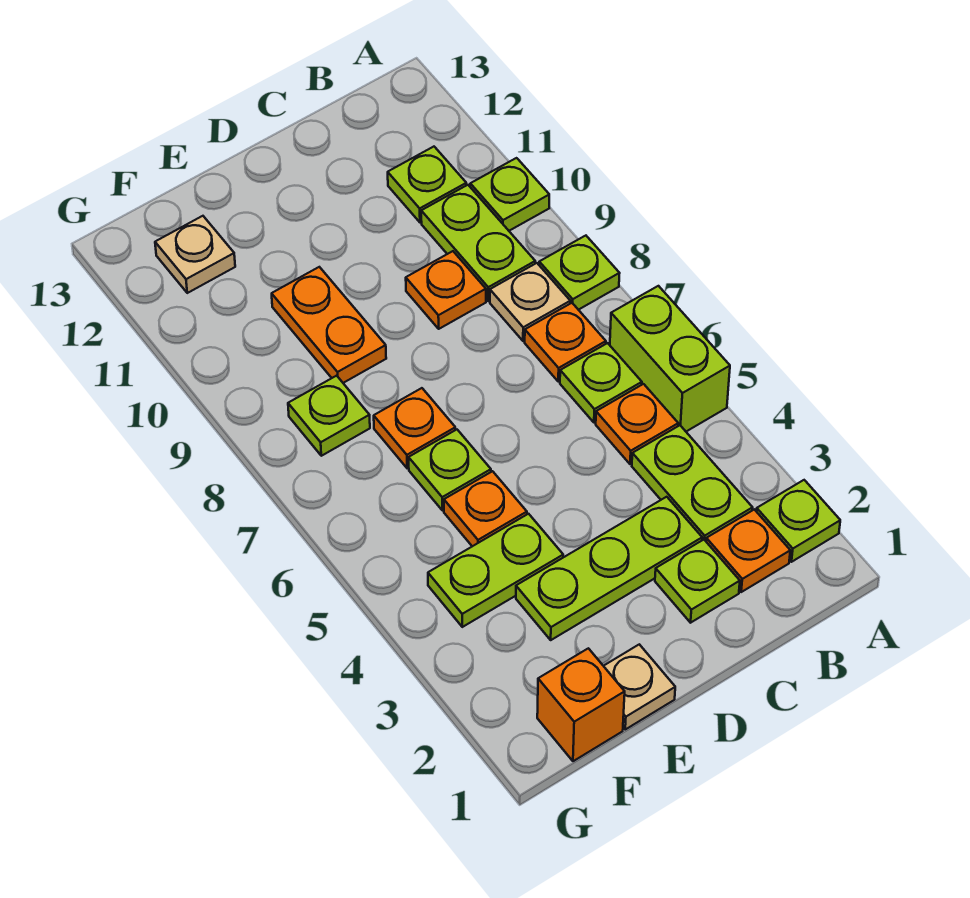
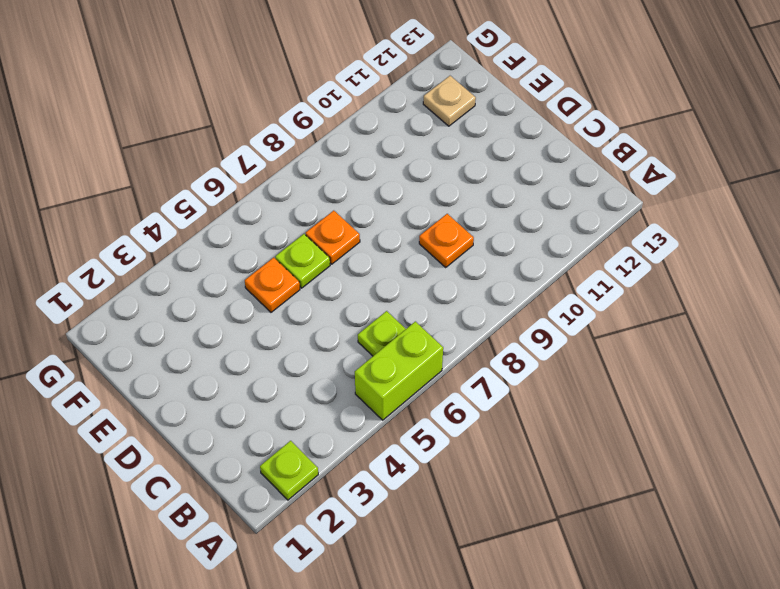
none -> lime 1x1 plate [539,236,620,310]
none -> lime 1x1 plate [470,158,549,231]
none -> orange 1x1 plate [706,510,790,592]

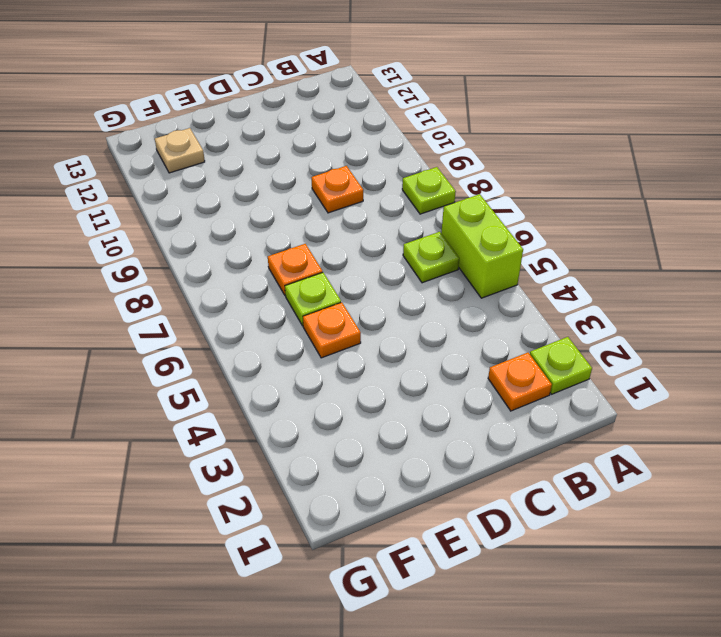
none -> lime 1x1 plate [470,158,549,231]
none -> lime 1x2 plate [632,425,752,541]
none -> orange 1x1 plate [596,384,678,464]

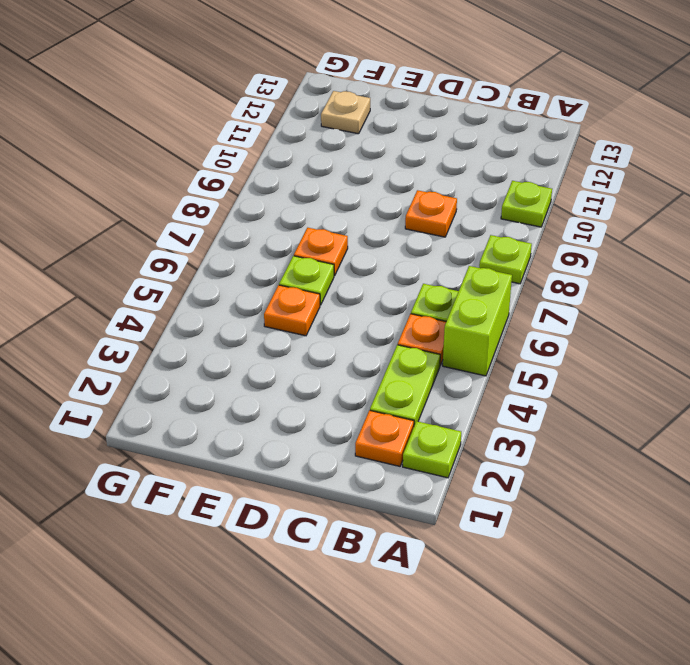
none -> orange 1x1 plate [525,303,606,382]
none -> tan 1x1 plate [490,263,570,341]
none -> lime 1x2 plate [421,185,535,301]

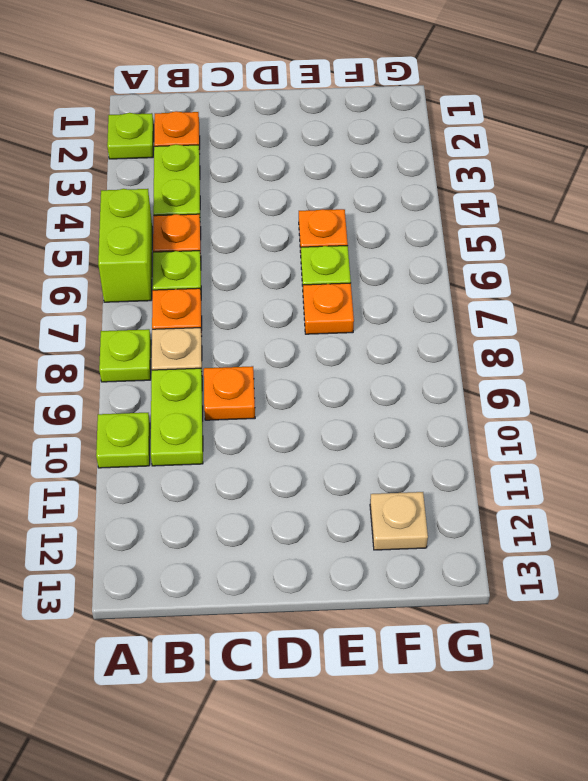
none -> lime 1x1 plate [388,147,466,222]
none -> lime 1x1 plate [655,540,740,623]
none -> lime 1x3 plate [516,497,702,640]

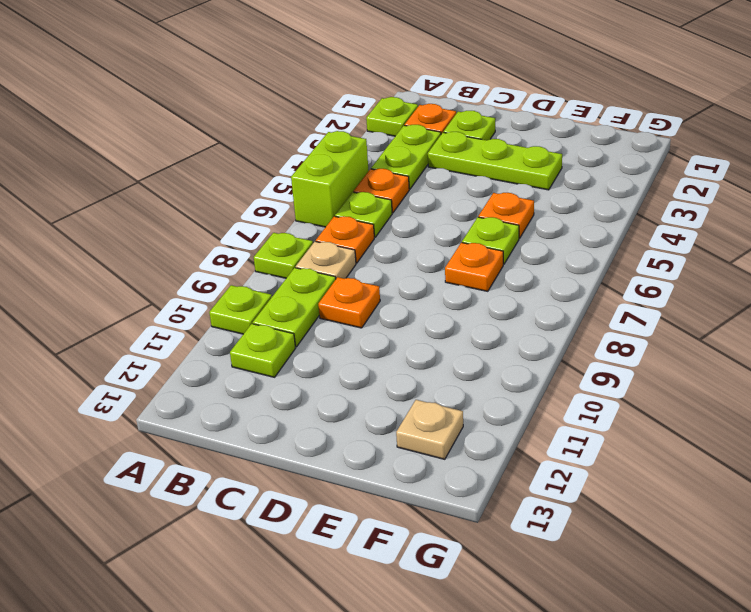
none -> tan 1x1 plate [604,644,675,729]
none -> lime 1x2 plate [428,514,563,627]
none -> orange 1x2 plate [272,267,386,383]

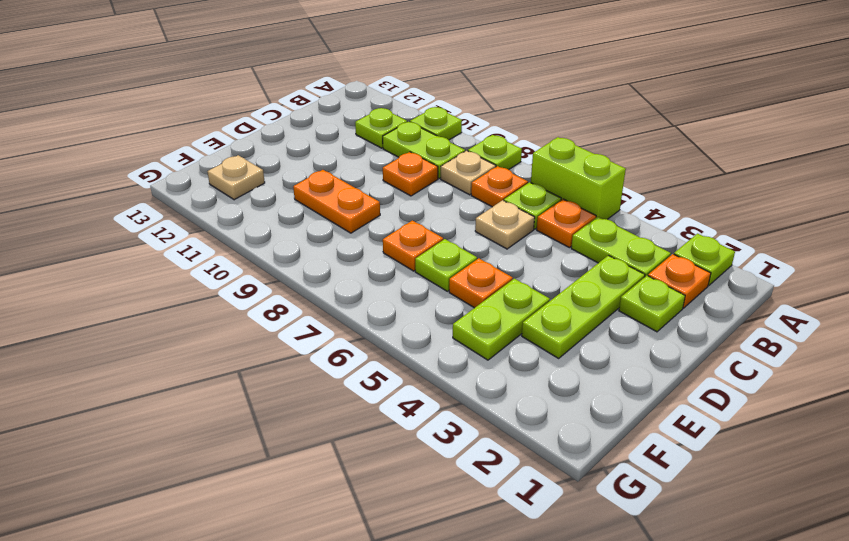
tan 1x1 plate [475,200,535,249] -> tan 1x1 plate moved to [604,644,675,729]
none -> orange 1x1 brick [537,648,625,761]
none -> lime 1x1 plate [288,376,370,456]

